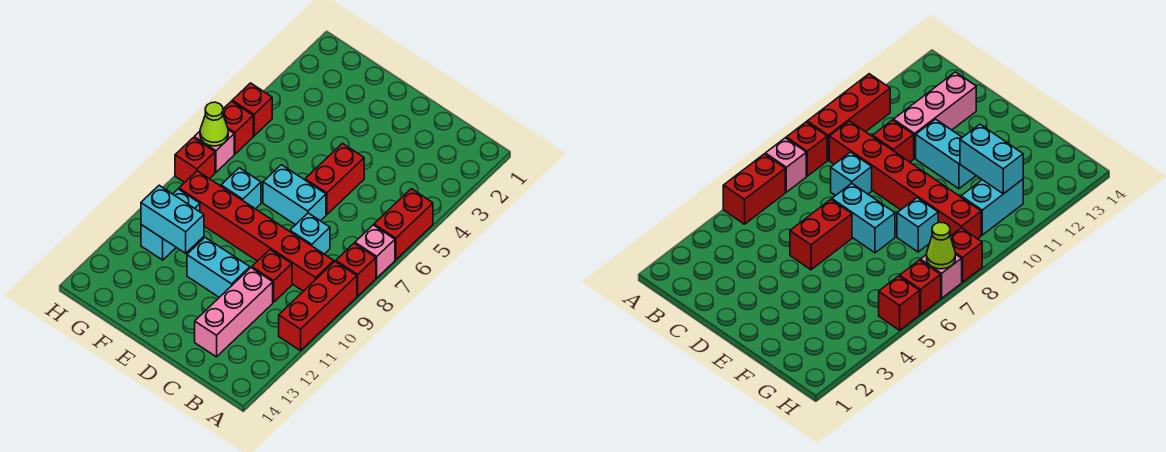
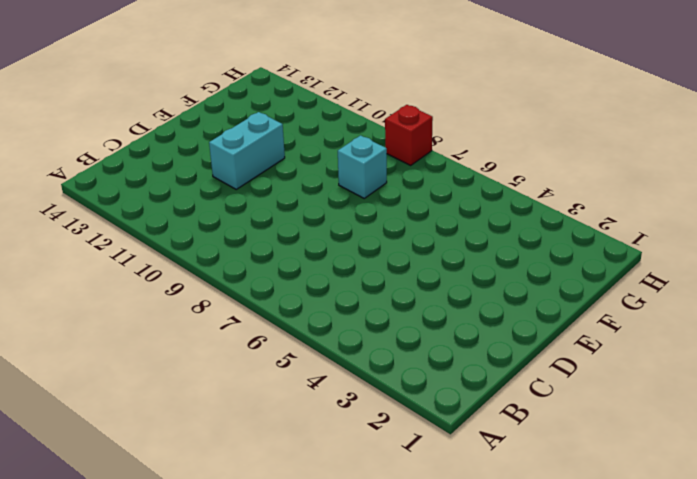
none -> red 1x2 brick [374,189,433,260]
none -> pink 1x1 brick [355,225,395,278]
none -> red 1x1 brick [336,243,376,296]

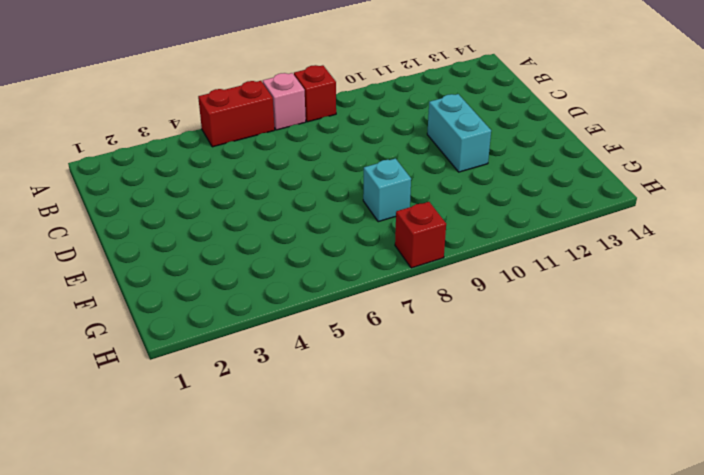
none -> red 1x3 brick [279,262,357,351]
none -> red 1x6 brick [179,171,334,291]
none -> cyan 1x1 brick [290,213,330,254]

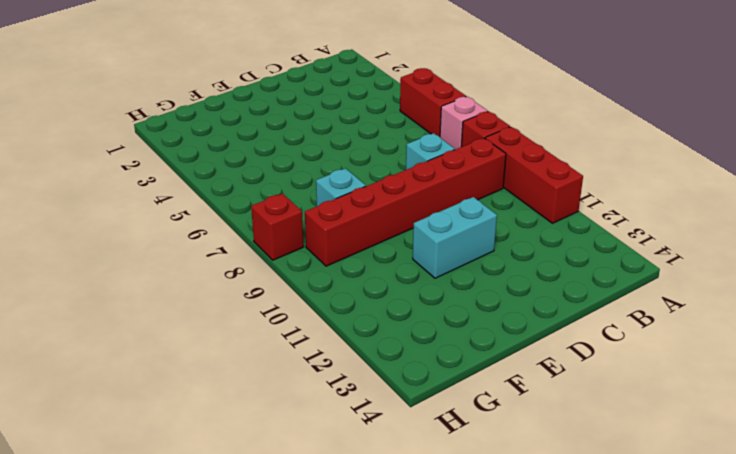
none -> red 1x1 brick [252,250,292,302]
none -> pink 1x3 brick [195,268,273,357]
none -> red 1x2 brick [305,143,364,214]

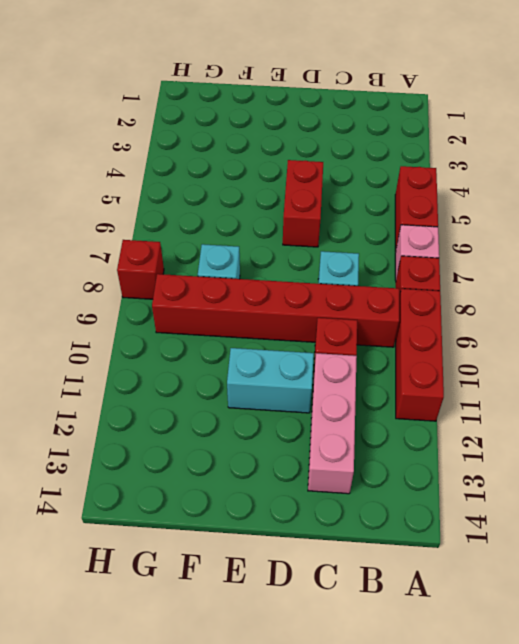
none -> cyan 1x2 brick [263,165,326,225]
none -> cyan 1x2 brick [141,189,200,260]
none -> red 1x1 brick [232,83,272,136]

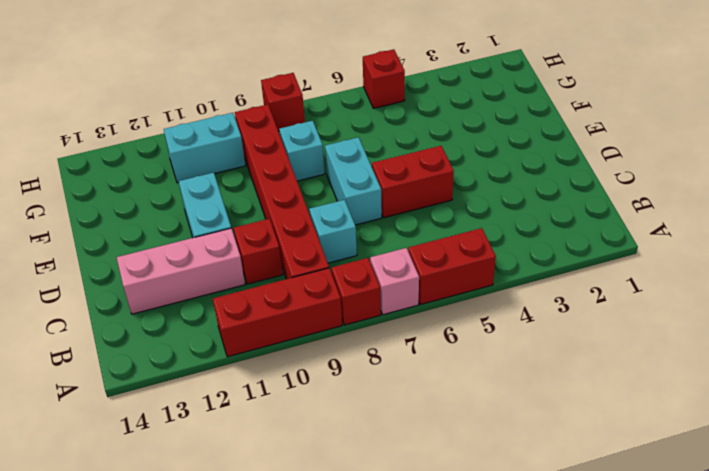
none -> red 1x1 brick [223,101,253,154]
none -> pink 1x1 brick [194,130,234,172]
none -> cyan 1x2 brick [141,185,204,253]

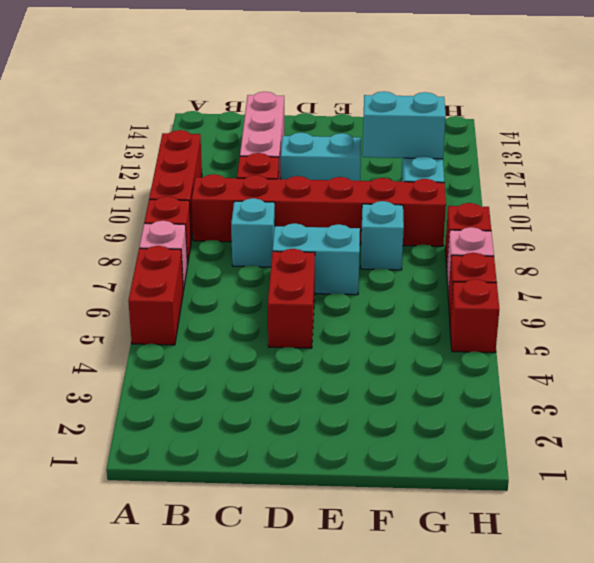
none -> lime 1x1 cone [200,102,228,146]

